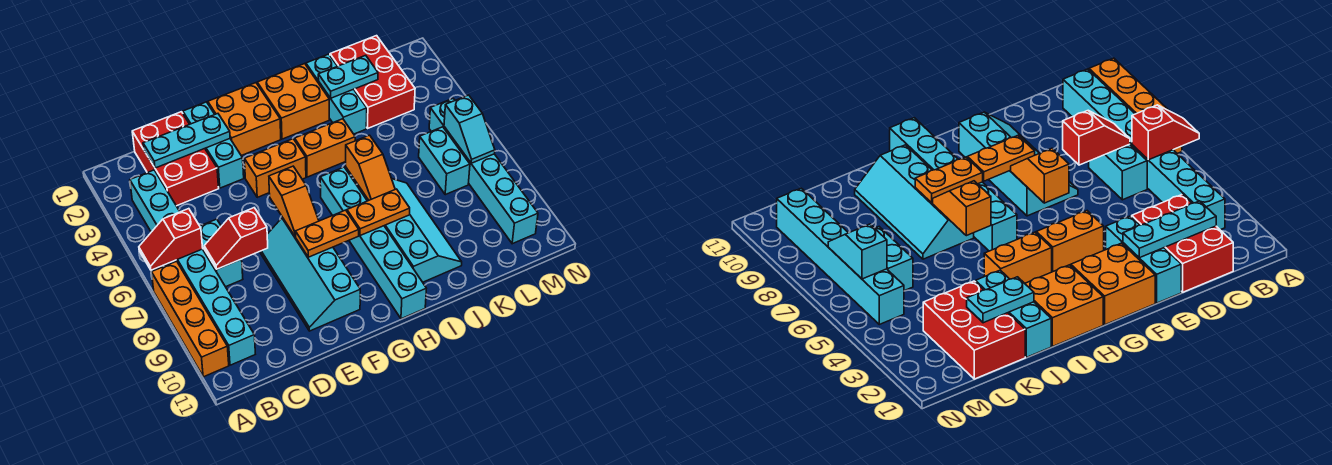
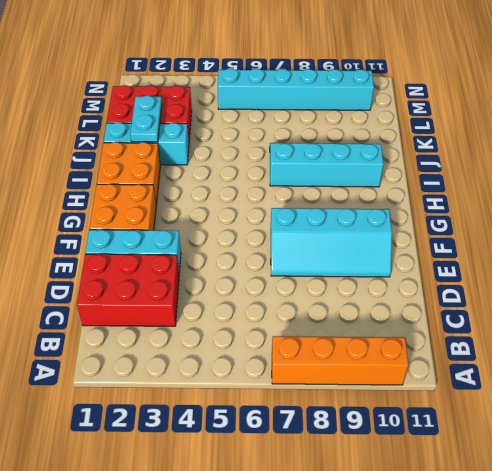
none -> cyan 1x8 brick [130,170,255,365]
none -> cyan 1x2 brick [200,219,243,287]
none -> orange 1x2 brick [244,139,306,197]

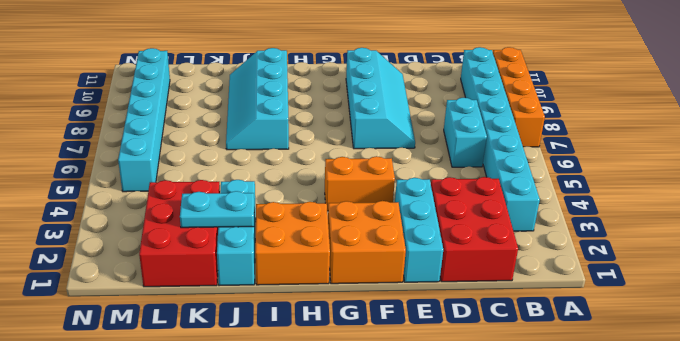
none -> orange 1x2 brick [295,119,355,177]
none -> cyan 1x6 brick [320,167,426,319]
none -> cyan 1x2 brick [419,127,470,195]

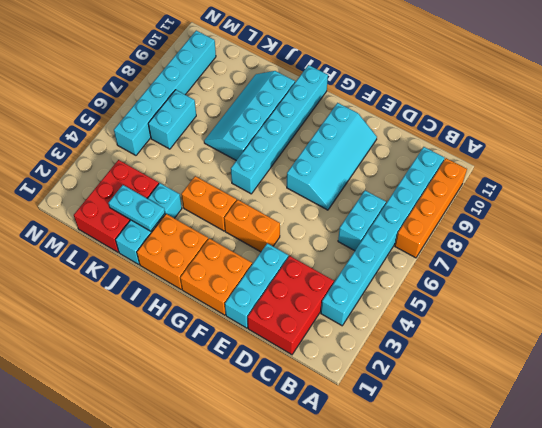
none -> red 1x2 slope [139,209,203,270]
none -> cyan 1x3 plate [143,114,230,168]
none -> red 1x2 slope [204,208,268,269]

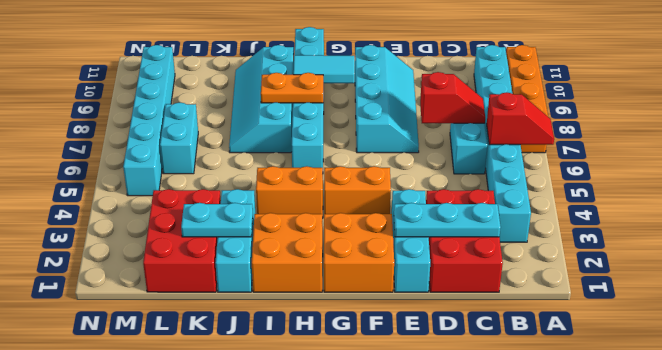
cyan 1x2 tile [293,55,355,83] -> none
none -> orange 1x2 slope [269,166,319,237]
none -> orange 1x2 plate [296,210,359,257]
none -> orange 1x2 slope [346,135,395,200]

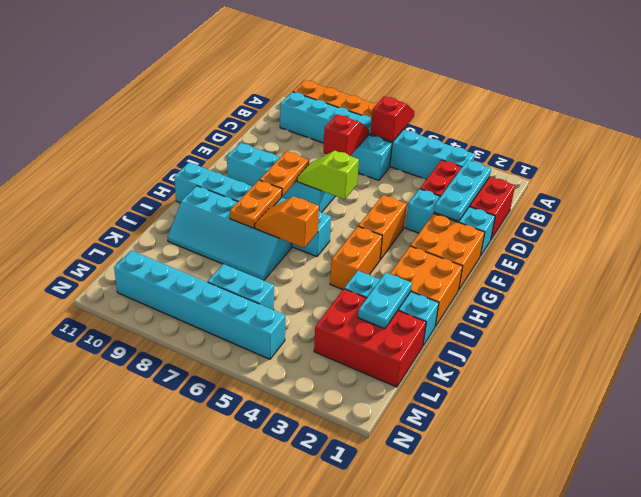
lime 1x2 slope [297,151,359,199] -> orange 1x2 slope [269,166,319,237]
none -> cyan 1x2 slope [444,95,495,163]

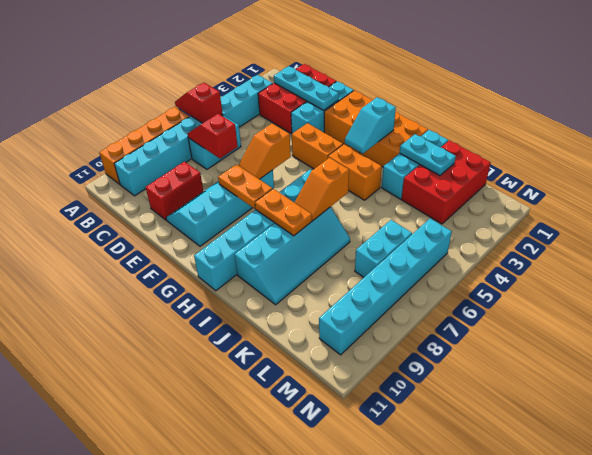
red 1x2 brick [146,162,203,220] -> none
cyan 1x2 slope [345,97,396,154] -> cyan 1x2 slope moved to [444,95,495,163]

